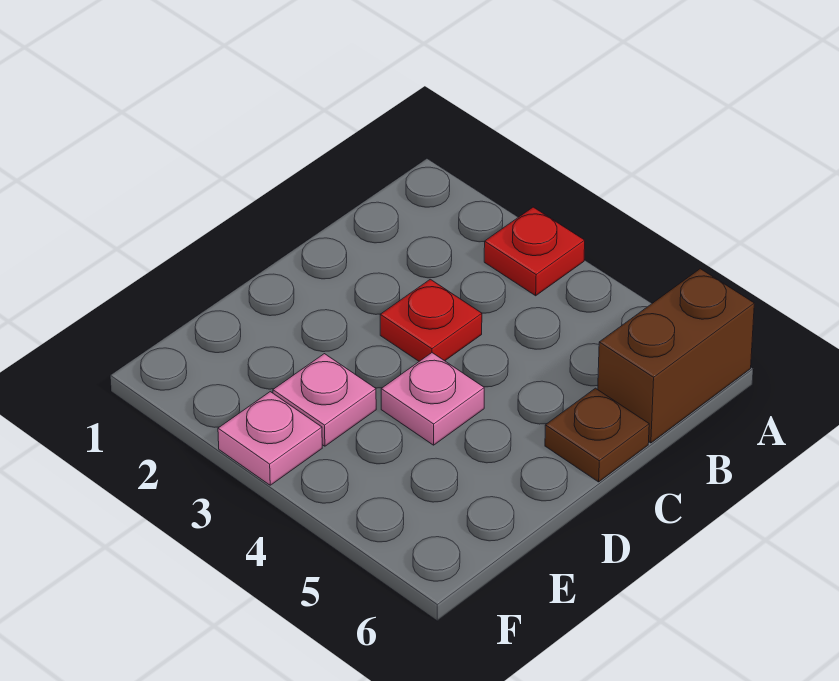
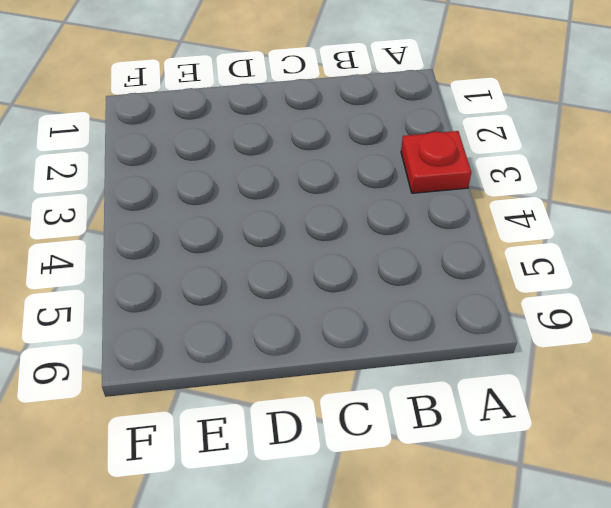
none -> brown 1x2 brick [598,269,754,443]
none -> red 1x1 plate [380,279,482,361]

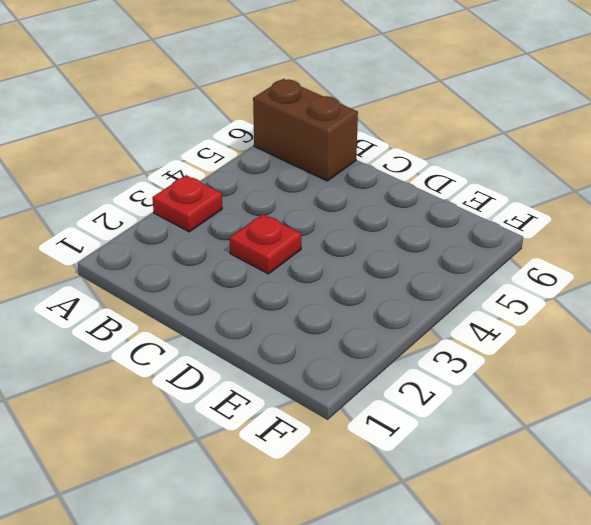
none -> brown 1x1 plate [545,388,649,482]
none -> pink 1x1 plate [381,353,484,445]

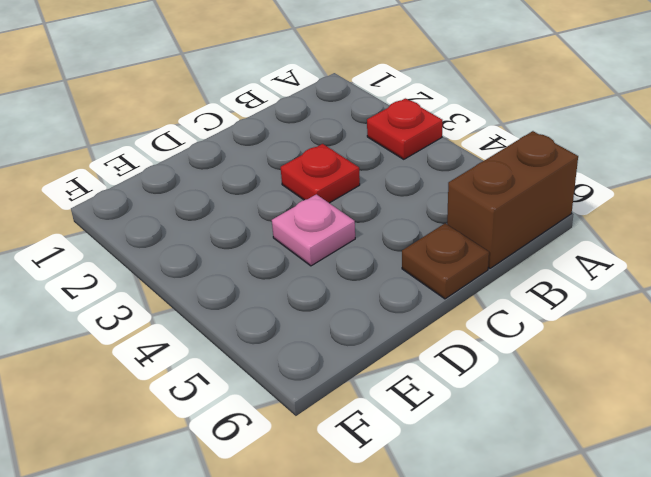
none -> pink 1x1 plate [273,354,376,446]
none -> pink 1x1 plate [218,392,322,485]

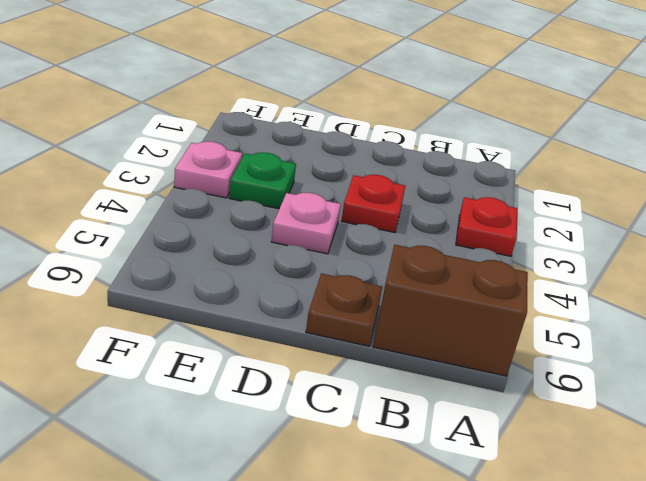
green 1x1 plate [229,152,296,209] -> pink 1x1 plate [273,354,376,446]

